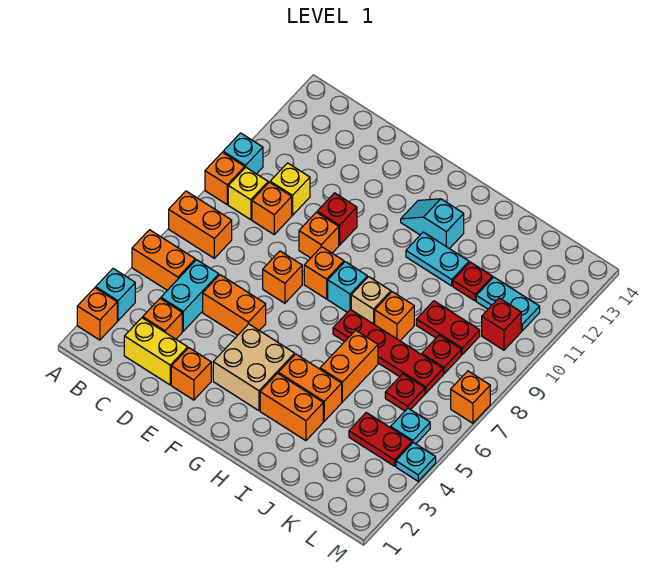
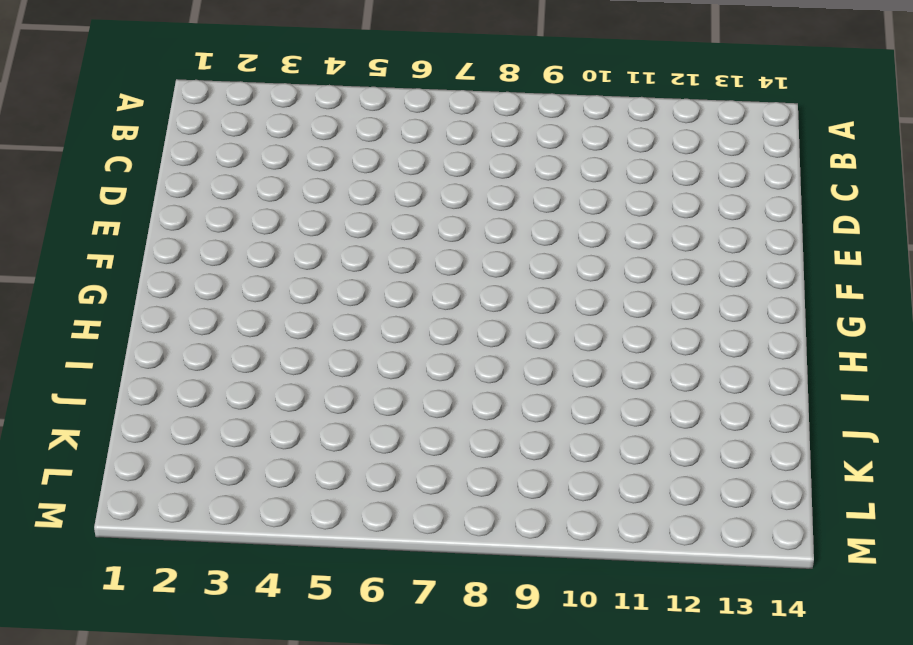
none -> orange 1x1 brick [77,288,117,340]
none -> cyan 1x1 brick [96,269,135,321]
none -> orange 1x2 brick [132,230,195,290]
none -> orange 1x2 brick [169,191,232,258]

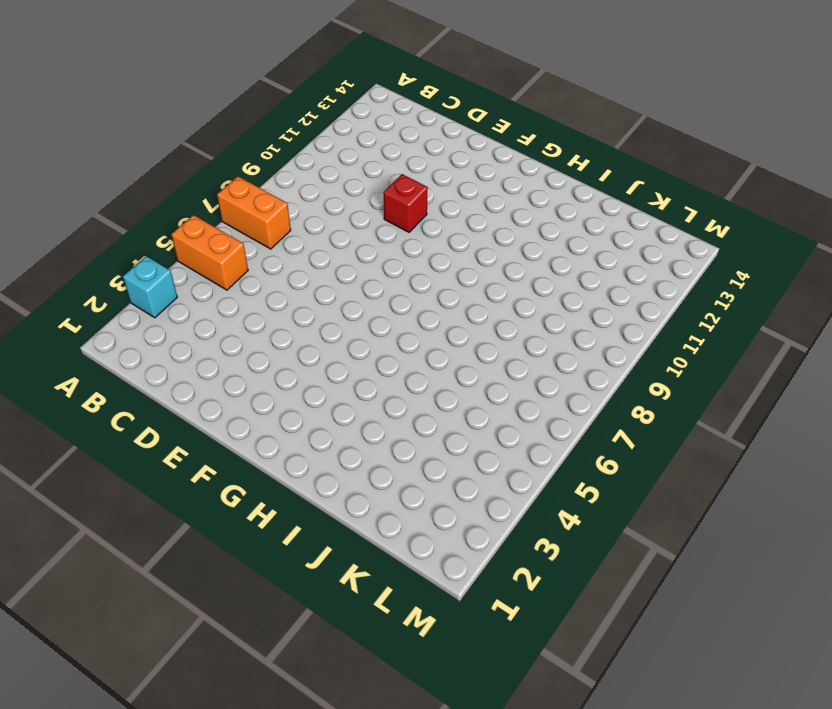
none -> orange 1x1 brick [77,288,117,340]
none -> orange 1x1 brick [205,152,245,204]
none -> cyan 1x1 brick [223,133,263,174]
none -> yellow 1x1 brick [228,167,268,220]

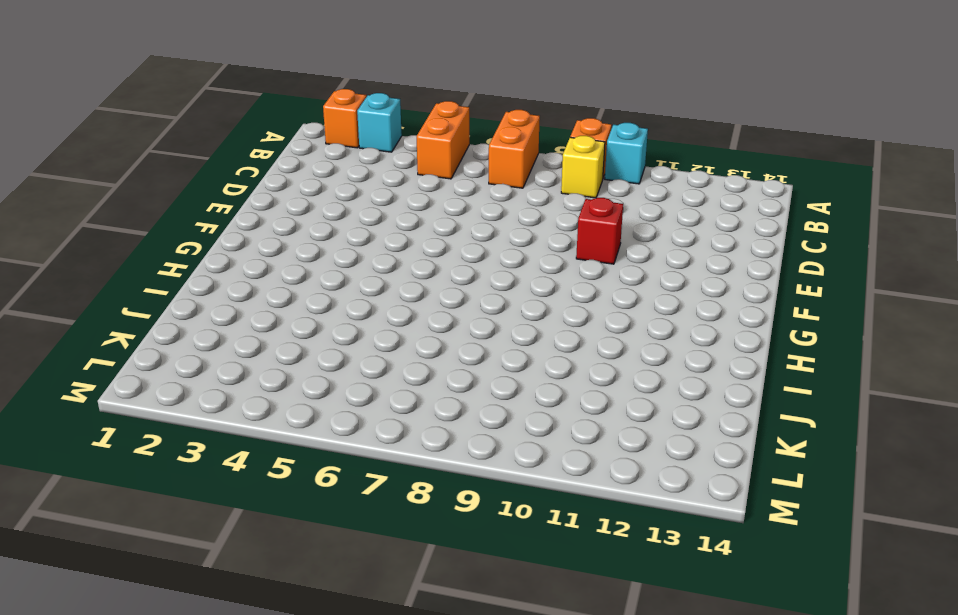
none -> yellow 1x2 brick [124,318,188,385]
none -> orange 1x1 brick [143,299,182,339]
none -> cyan 1x2 brick [161,260,219,331]
none -> orange 1x1 brick [252,182,292,234]

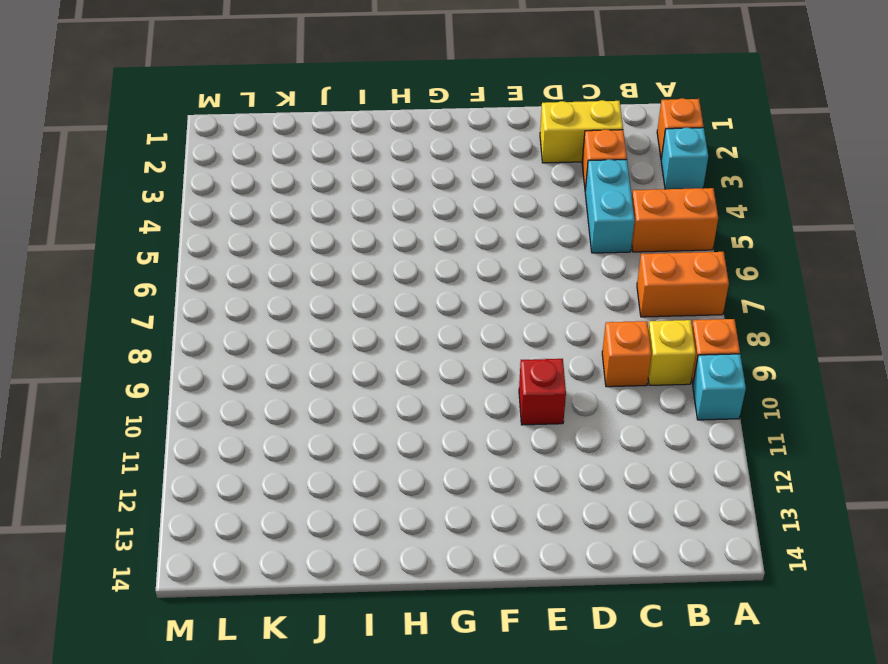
none -> yellow 1x1 brick [270,163,310,215]
none -> orange 1x2 brick [203,275,266,335]
none -> orange 1x1 brick [171,348,211,400]
none -> orange 1x1 brick [263,251,302,303]

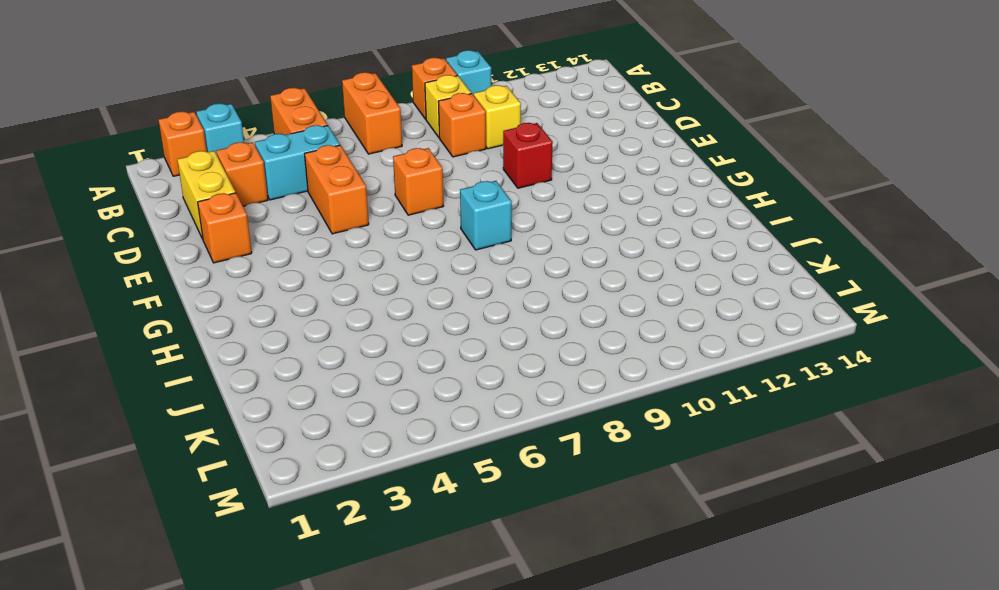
none -> orange 1x1 brick [299,212,339,258]
none -> tan 2x2 brick [213,324,295,411]
none -> orange 1x1 brick [304,247,344,299]
none -> cyan 1x2 slope [401,199,464,249]

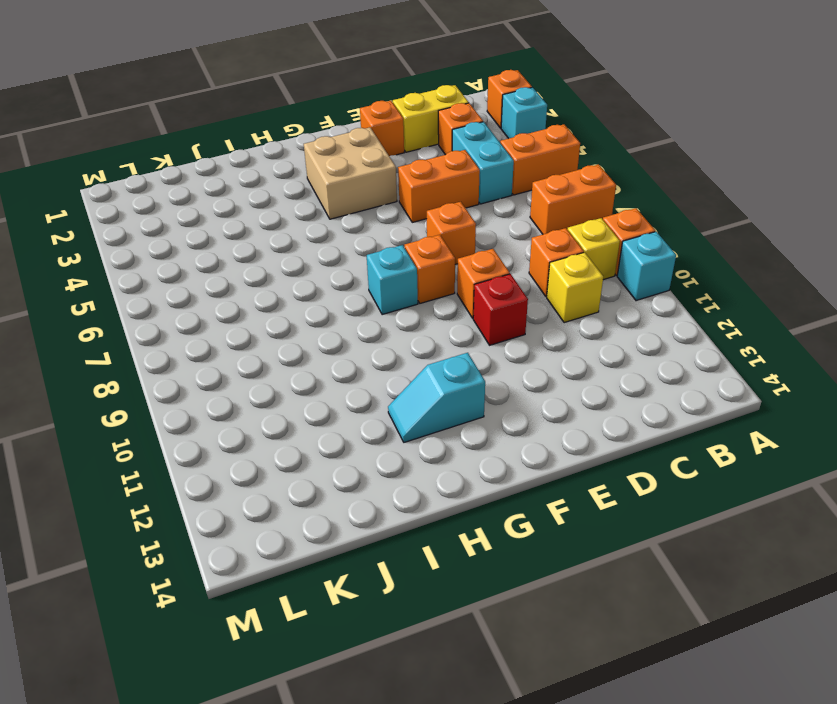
cyan 1x2 slope [388,353,485,442] -> cyan 1x2 slope turned to [401,199,464,249]
none -> orange 1x2 brick [260,373,323,441]
none -> orange 1x2 brick [278,354,342,421]
none -> red 1x4 plate [333,310,443,393]
none -> tan 1x1 brick [351,277,391,325]

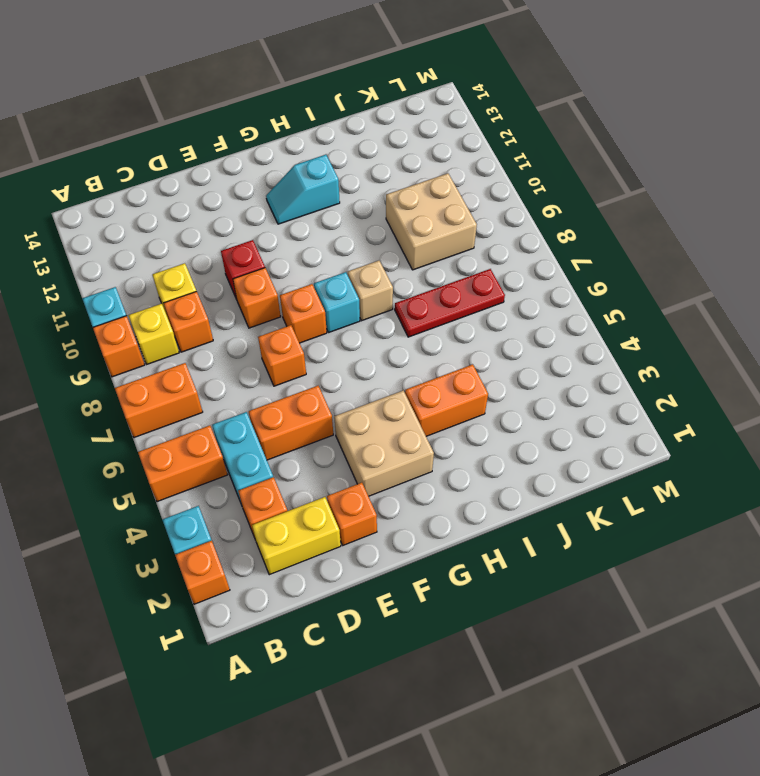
red 1x3 plate [395,269,505,337] -> red 1x4 plate [333,310,443,393]
tan 2x2 brick [386,173,477,270] -> red 1x2 plate [416,301,480,354]
none -> orange 1x2 brick [260,373,323,441]
none -> cyan 1x2 plate [406,232,469,286]
none -> orange 1x2 brick [320,330,378,402]
none -> orange 1x1 brick [375,292,414,341]

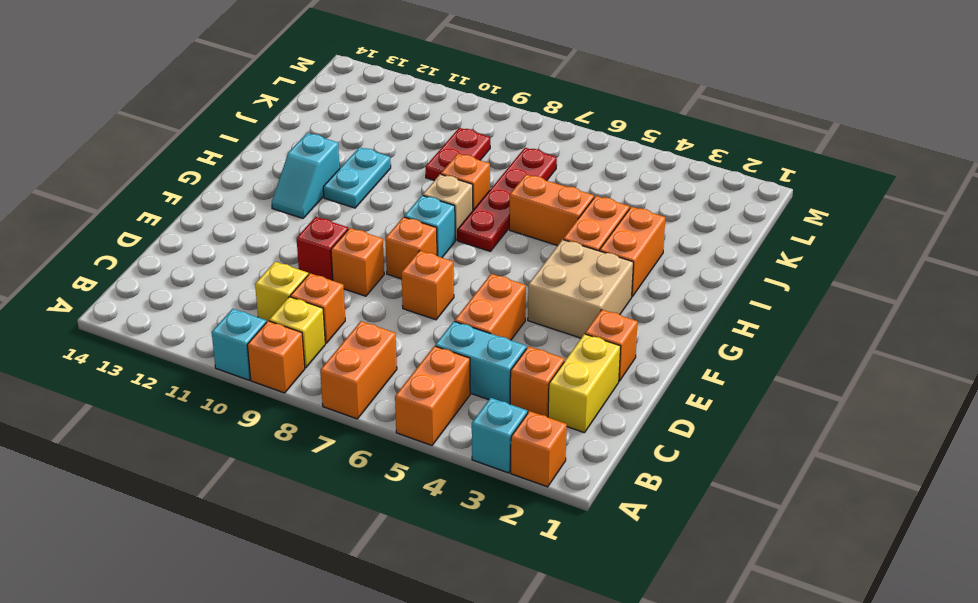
none -> red 1x1 plate [453,262,493,301]
none -> red 1x2 plate [349,413,412,466]
none -> red 1x1 plate [385,374,425,411]
none -> red 1x1 plate [422,335,461,374]

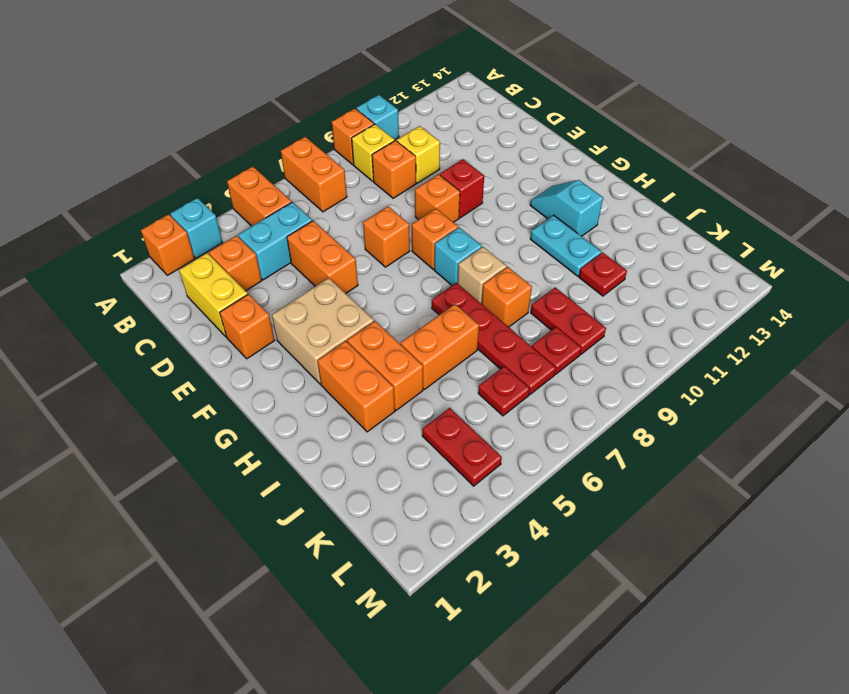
none -> cyan 1x2 plate [476,277,540,331]
none -> cyan 1x1 plate [391,408,430,444]
none -> red 1x1 brick [482,298,521,350]
none -> cyan 1x1 plate [396,443,436,481]

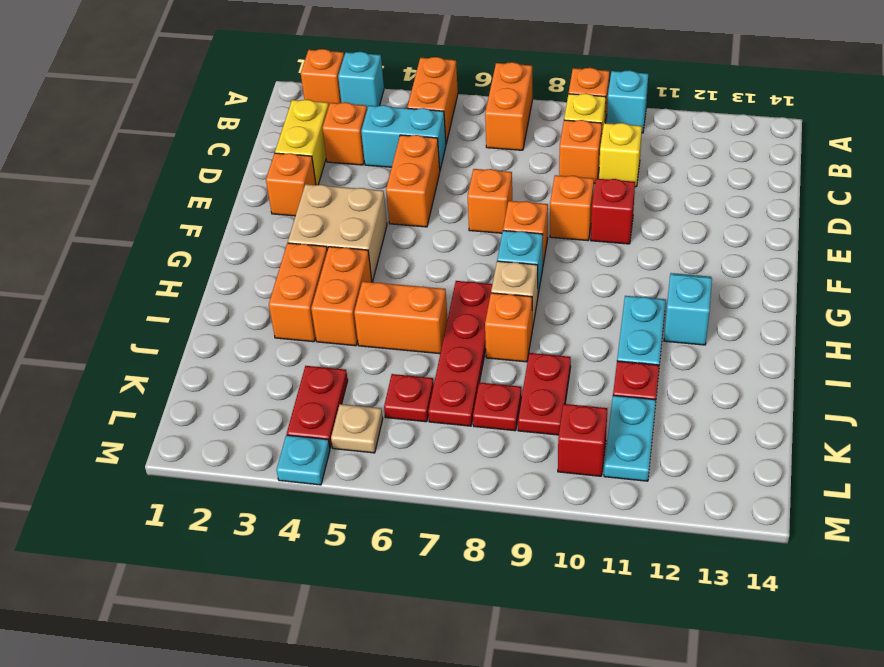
tan 1x1 plate [331,404,383,453] -> cyan 1x1 plate [391,408,430,444]
none -> orange 1x1 brick [451,371,490,423]

